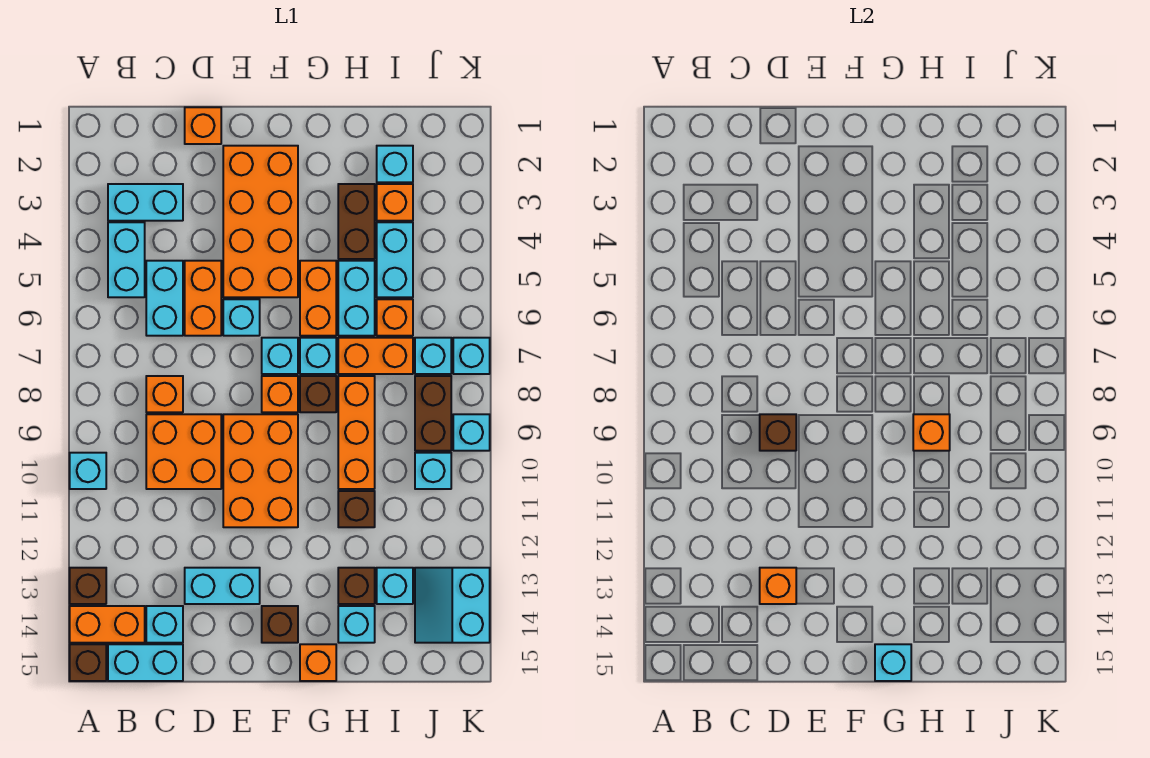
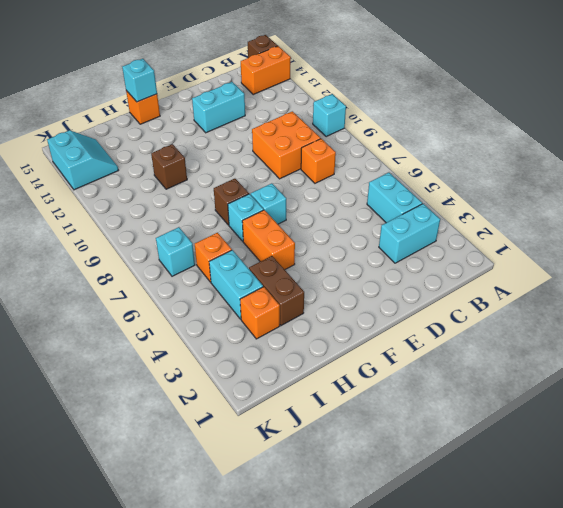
none -> brown 1x1 brick [70,568,106,604]
none -> cyan 1x2 brick [108,644,183,681]
none -> cyan 1x2 brick [146,261,183,336]
none -> cyan 1x1 brick [146,606,183,643]

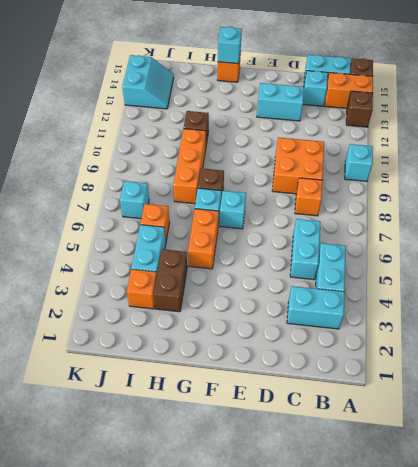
none -> orange 1x1 brick [185,107,221,144]
none -> orange 1x2 brick [185,261,221,336]
none -> orange 2x4 brick [223,146,298,297]
none -> cyan 1x1 brick [223,299,260,336]

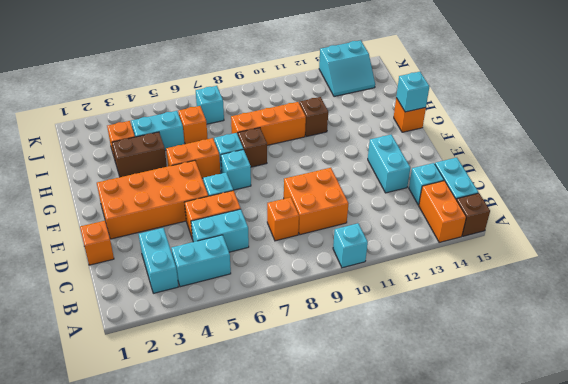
none -> brown 1x1 brick [70,568,106,604]
none -> orange 2x3 brick [223,414,298,527]
none -> orange 1x1 brick [262,376,298,412]
none -> brown 1x1 brick [262,606,298,643]

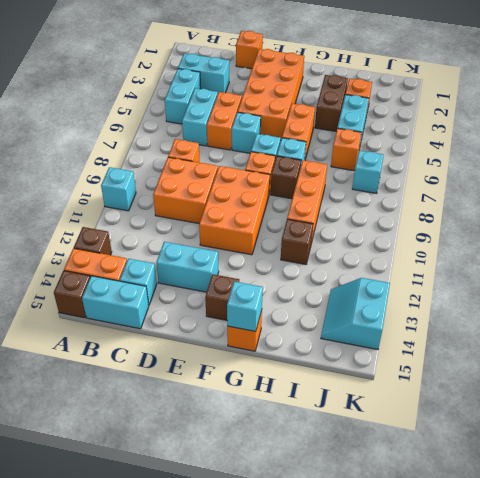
none -> cyan 1x2 brick [338,261,375,336]
none -> orange 1x2 brick [338,338,413,374]
none -> brown 1x1 brick [338,568,375,604]
none -> cyan 1x1 brick [338,606,375,643]

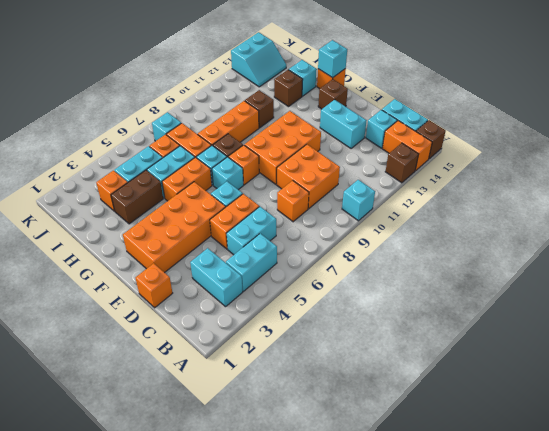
none -> cyan 1x1 brick [377,146,413,182]
none -> cyan 1x1 brick [377,568,413,604]
none -> brown 1x2 brick [415,376,451,451]
none -> cyan 1x1 brick [415,453,451,489]

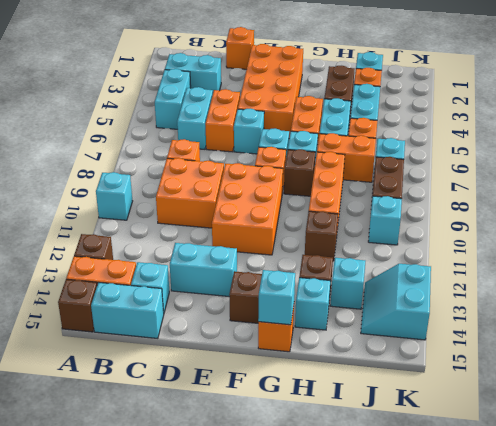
none -> cyan 1x1 brick [453,338,490,374]
none -> cyan 1x1 brick [453,414,490,451]
none -> brown 1x1 brick [760,414,796,451]
none -> orange 1x1 brick [760,568,796,604]

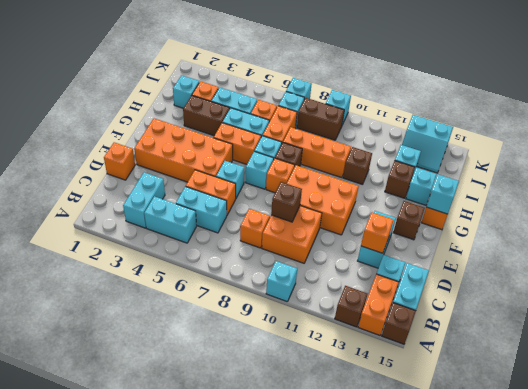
none -> cyan 1x1 brick [415,453,451,489]
none -> orange 1x1 brick [913,414,950,451]

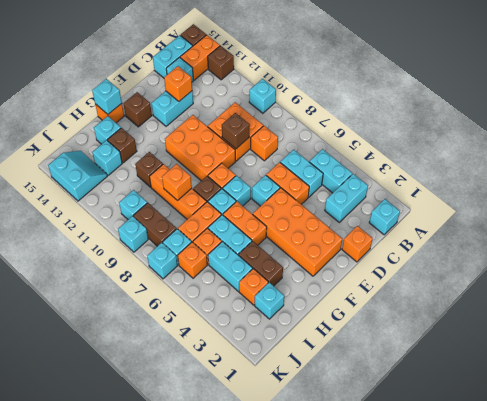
cyan 1x1 brick [369,199,400,235] -> none
orange 1x1 brick [178,242,207,278] -> none

